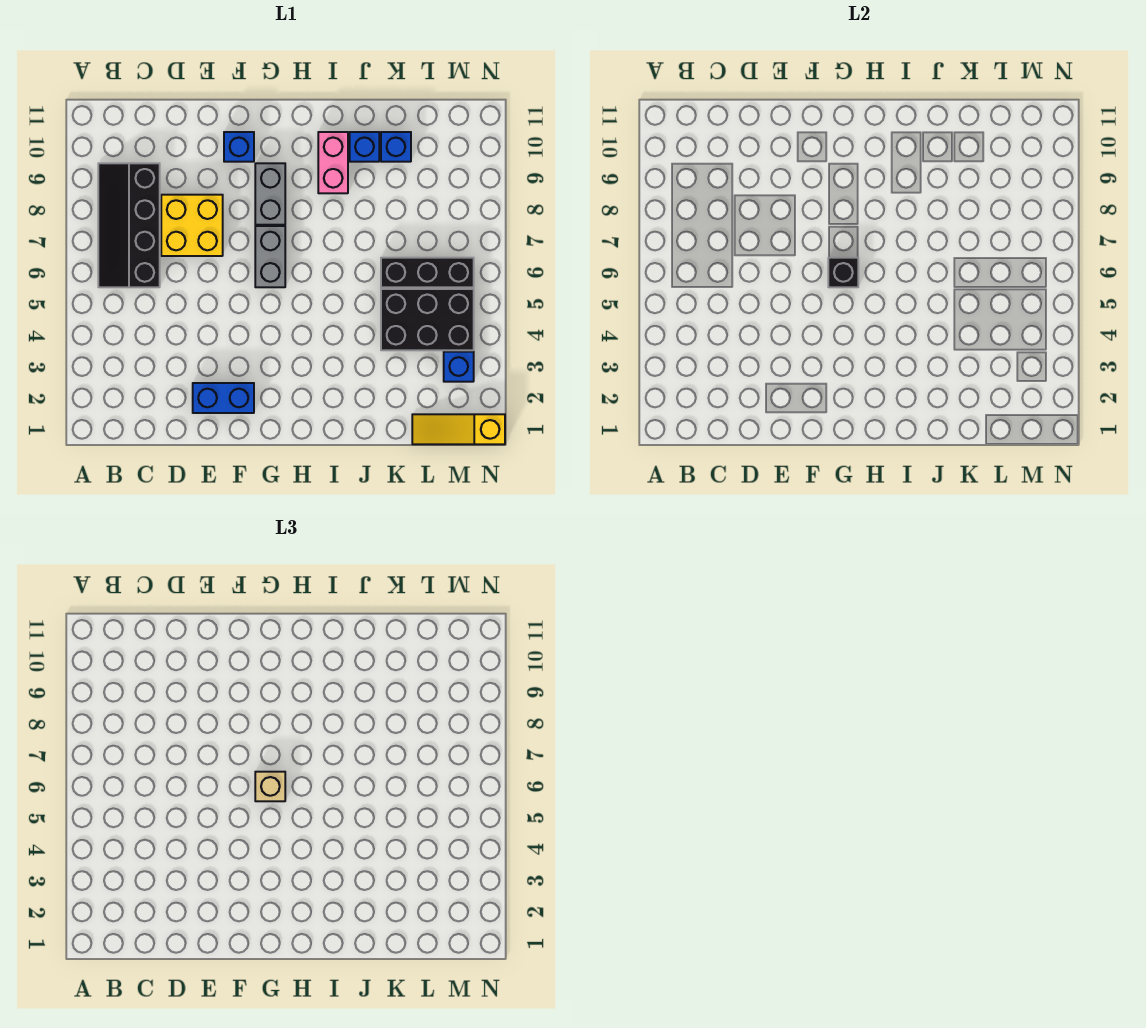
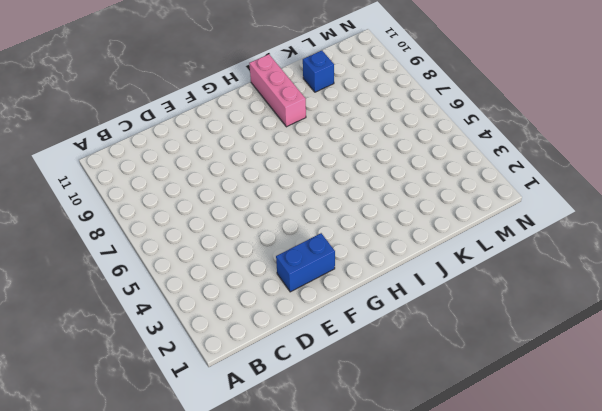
pink 1x3 brick [249,54,306,127] -> pink 1x2 brick [318,132,348,193]
none -> black 2x4 slope [98,163,160,287]
none -> yellow 2x2 brick [161,195,223,256]
none -> blue 1x1 brick [224,132,254,162]

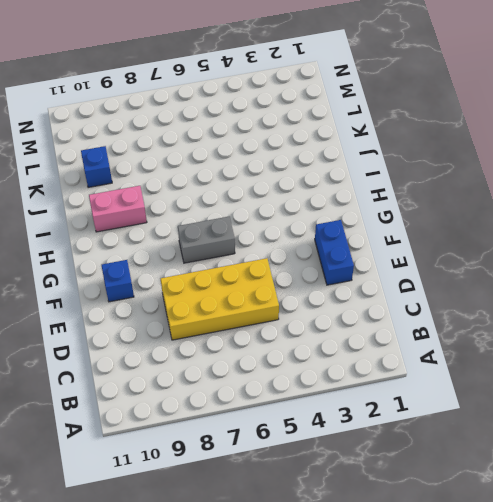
yellow 2x4 brick [161,258,279,340] -> yellow 2x2 brick [161,195,223,256]
none -> black 2x4 slope [98,163,160,287]
none -> grey 1x2 brick [255,163,285,225]
none -> blue 1x1 brick [350,132,379,162]

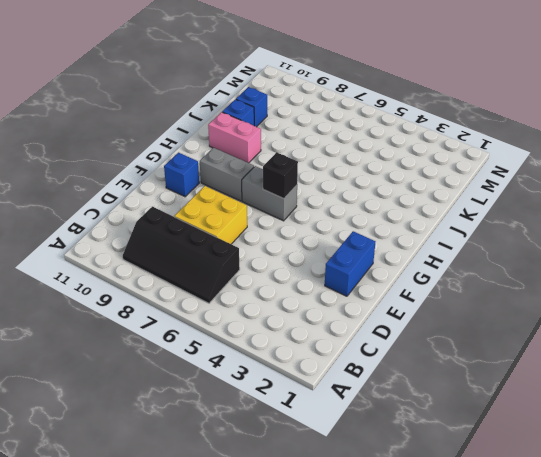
none -> black 2x3 brick [381,289,474,350]
none -> black 1x3 brick [381,258,474,287]
none -> yellow 1x3 slope [412,414,505,444]

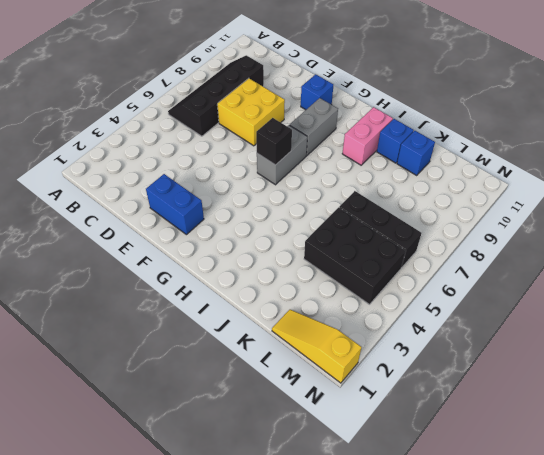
none -> blue 1x1 brick [444,352,474,382]
none -> tan 1x1 brick [255,772,285,801]

